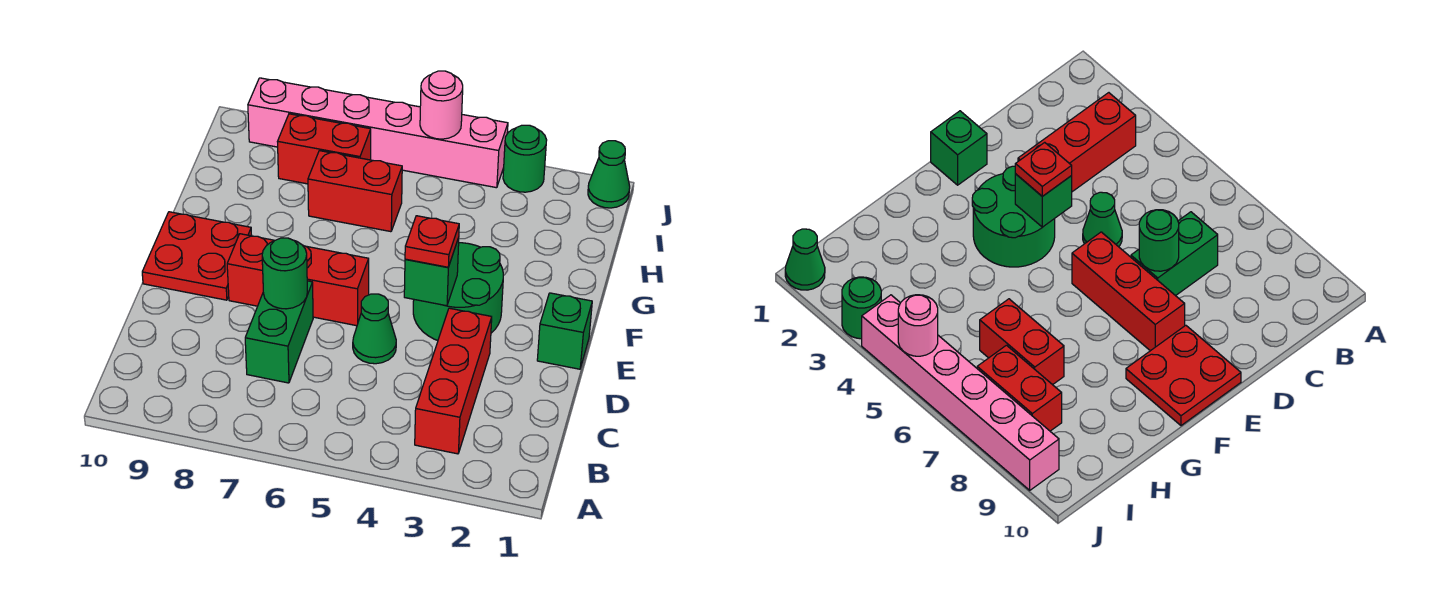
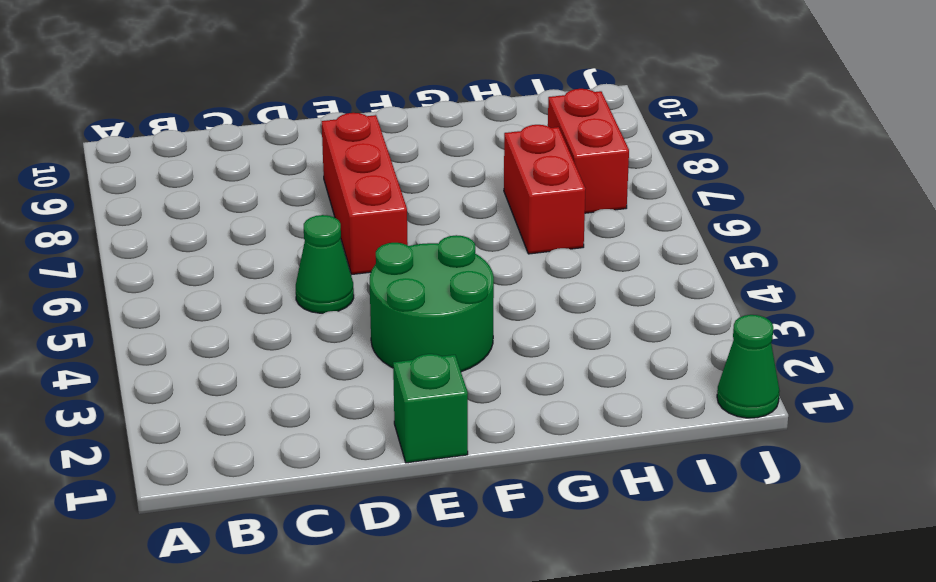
none -> red 1x3 brick [415,308,492,454]
none -> green 1x2 brick [245,281,313,383]
none -> red 2x2 plate [142,212,252,300]

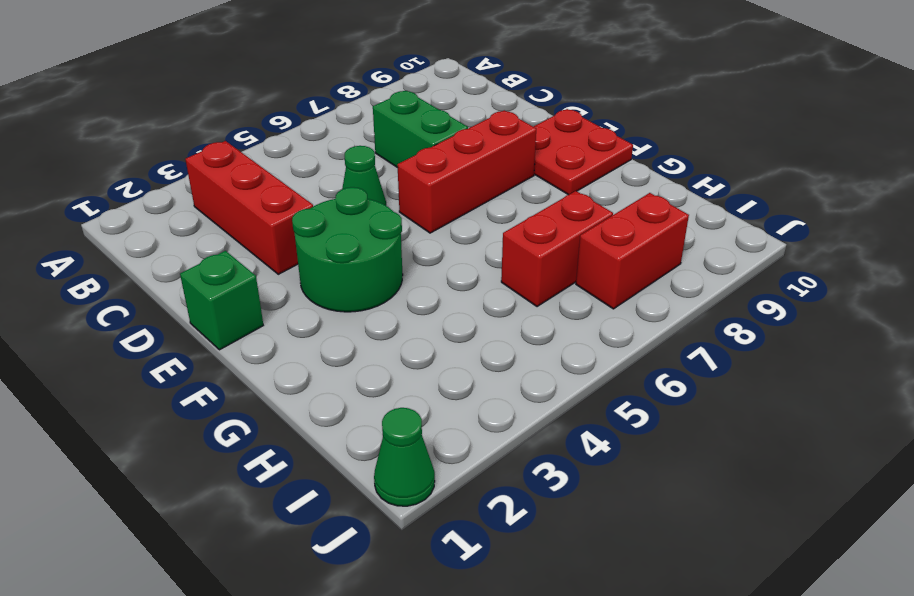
none -> green 1x1 round brick [503,125,547,192]
none -> pink 1x6 brick [248,78,508,188]
none -> green 1x1 round brick [262,238,307,309]

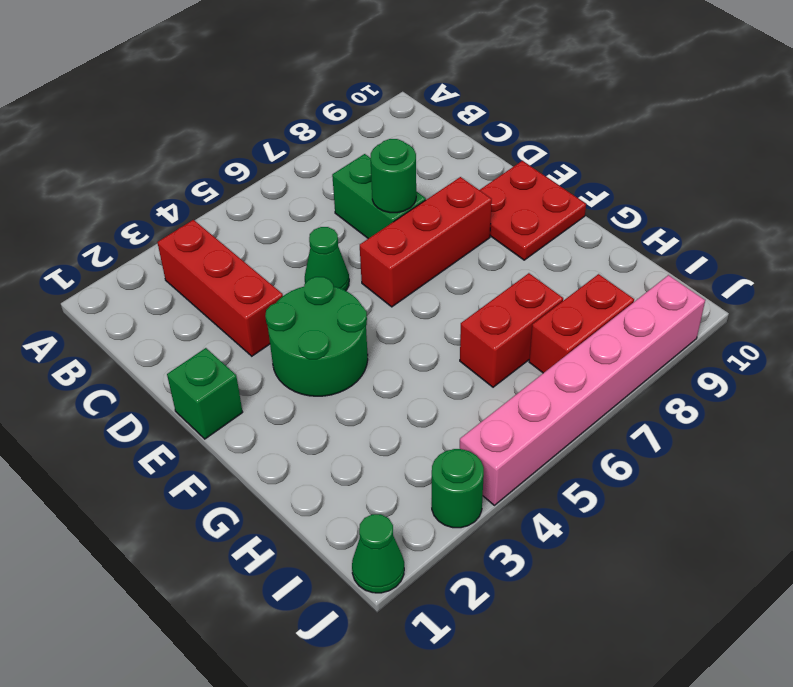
none -> green 1x1 brick [404,238,459,306]
none -> pink 1x1 round brick [420,71,463,139]
none -> red 1x1 plate [405,216,459,267]

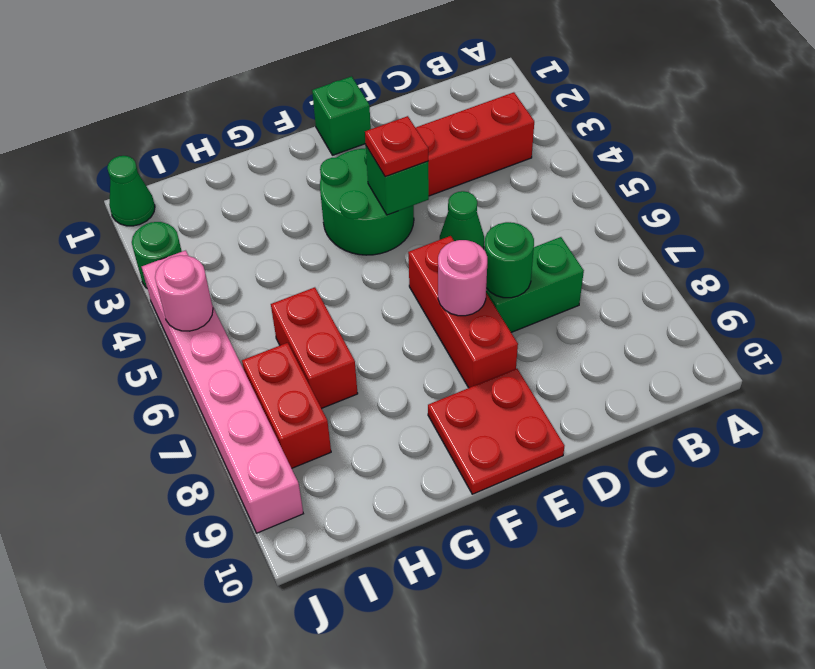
pink 1x1 round brick [438,240,487,316] -> none

